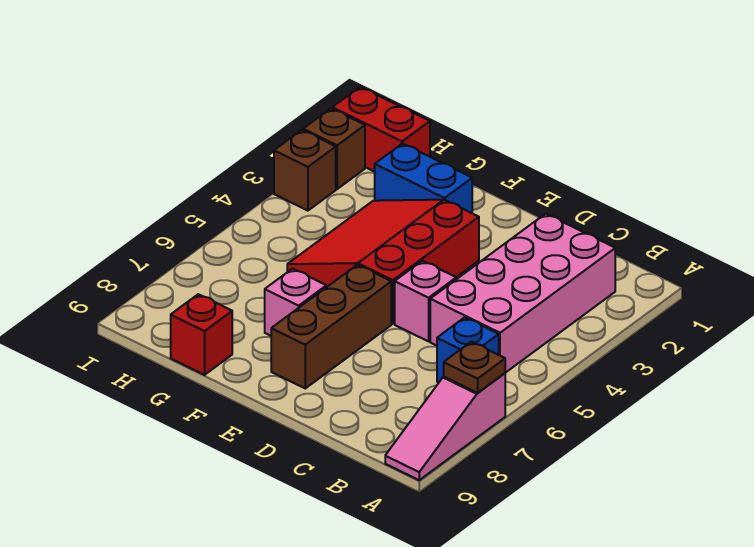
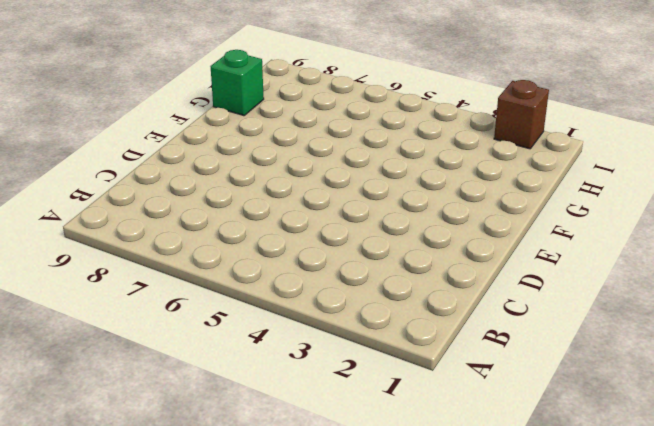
green 1x1 brick [210,50,264,116] -> red 1x1 brick [171,294,232,375]
none -> pink 1x3 slope [385,373,505,480]
none -> pink 2x4 brick [430,214,615,373]
none -> blue 1x1 brick [437,317,499,382]

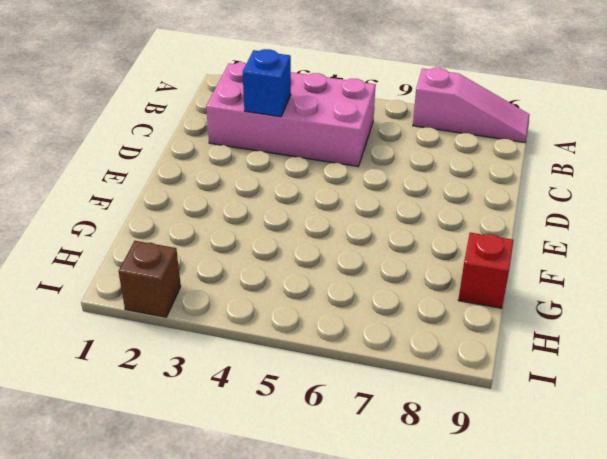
blue 1x1 brick [243,49,291,117] -> blue 1x1 brick moved to [437,317,499,382]
none -> pink 1x1 brick [395,261,456,341]
none -> red 3x3 slope [287,200,479,324]
none -> brown 1x3 brick [271,265,391,388]

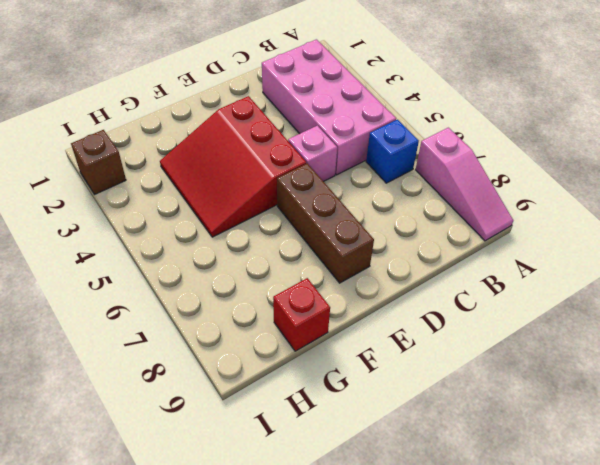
none -> blue 1x2 brick [375,144,472,213]
none -> pink 1x1 brick [265,269,326,336]
none -> red 1x2 brick [332,87,430,172]

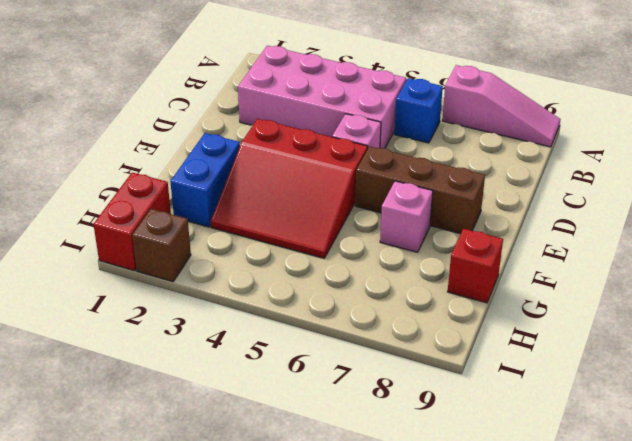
none -> brown 1x1 brick [274,130,336,211]
none -> brown 1x1 plate [444,342,505,393]

